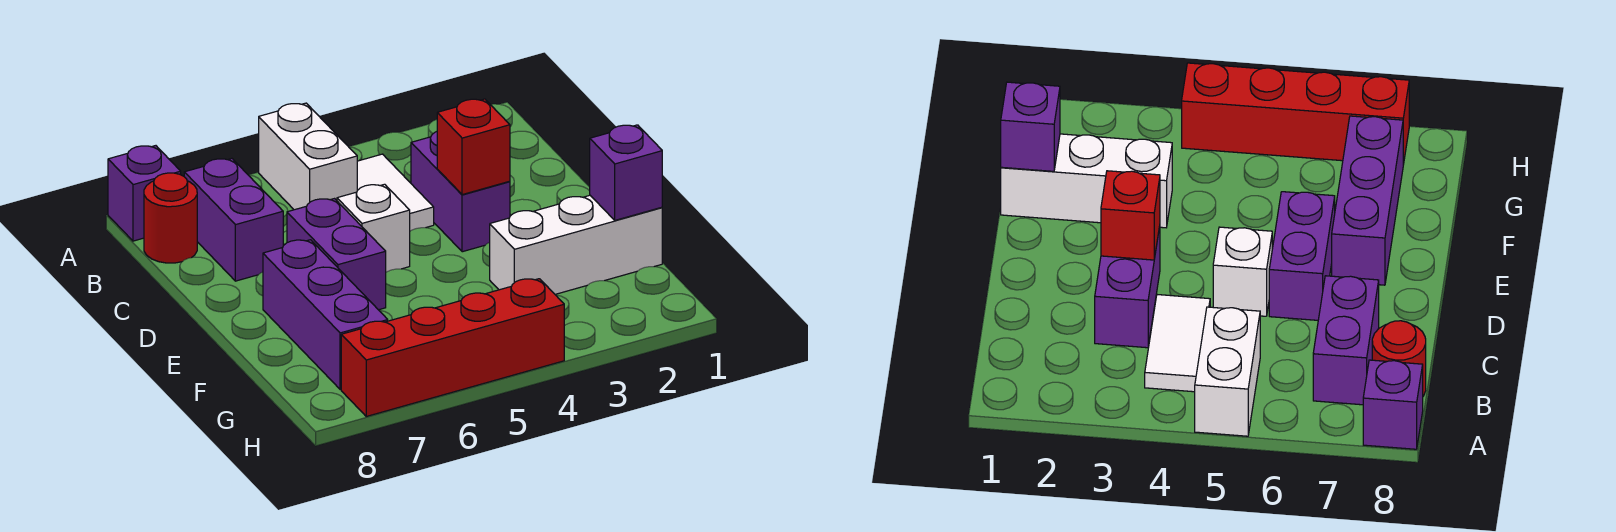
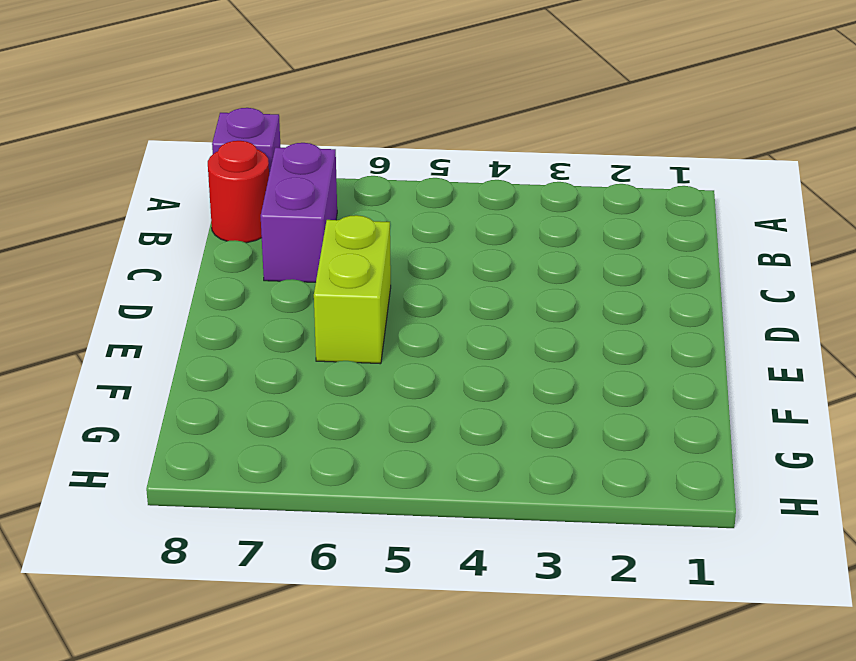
lime 1x2 brick [314,215,391,364] -> purple 1x2 brick [287,199,386,310]
none -> white 1x2 brick [259,103,357,210]
none -> white 1x2 tile [357,154,434,231]
none -> purple 1x2 brick [411,132,510,252]

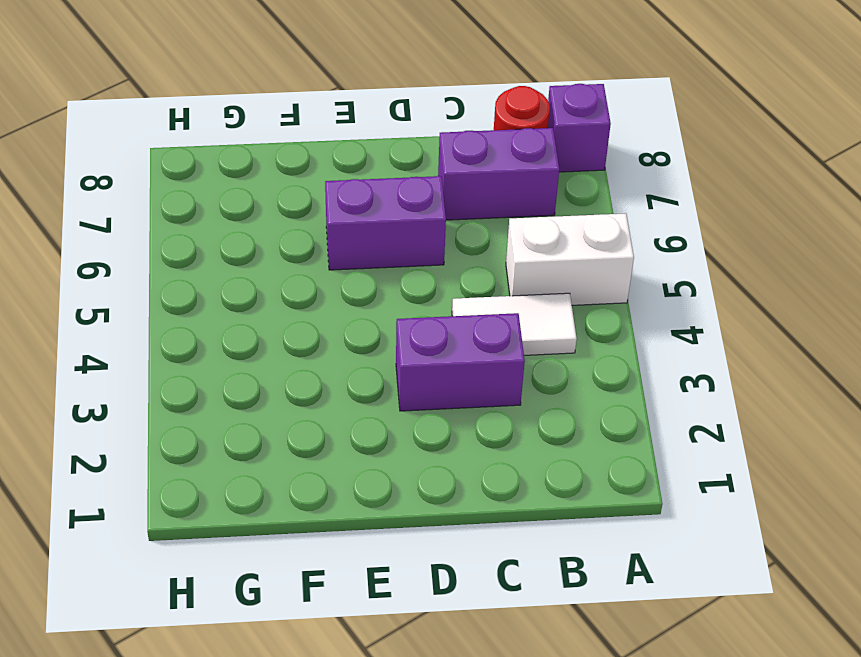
none -> white 1x1 brick [337,184,410,272]
none -> purple 1x3 brick [263,240,388,389]
none -> white 1x3 brick [490,195,662,294]

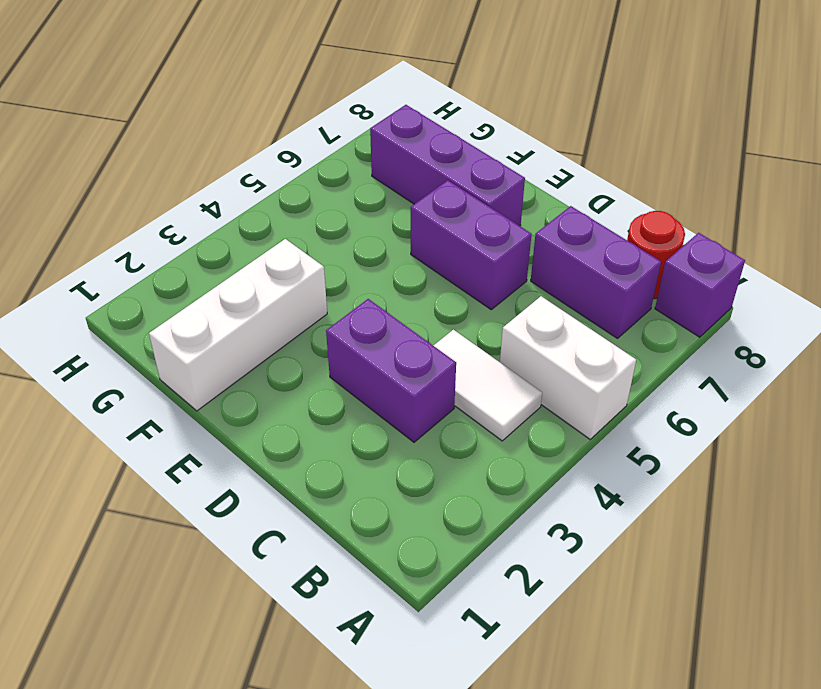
none -> white 1x1 brick [337,184,410,272]
none -> red 1x4 brick [341,279,564,416]
none -> red 1x1 brick [437,99,510,195]

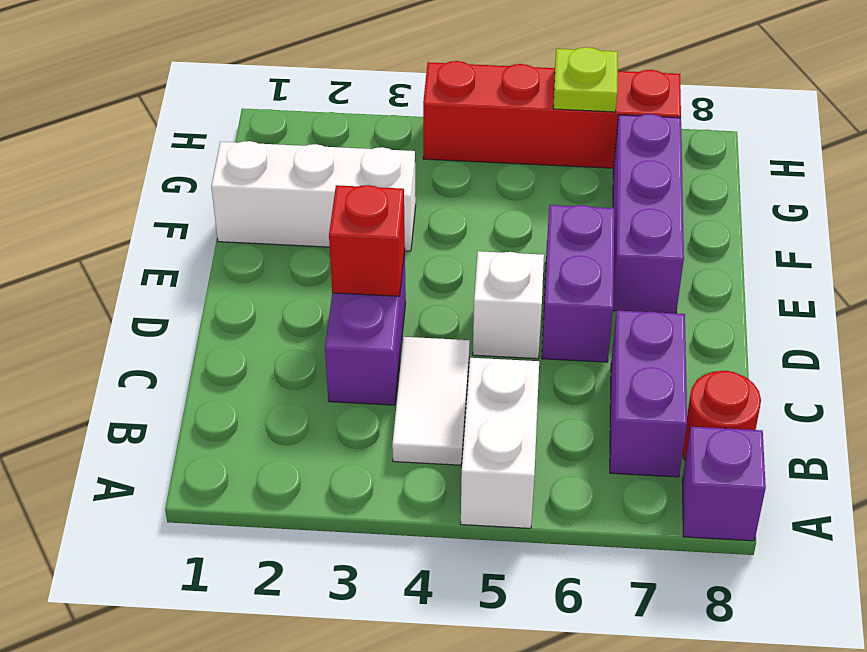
lime 1x1 plate [553,47,618,112] -> none
none -> purple 1x1 brick [590,125,662,220]

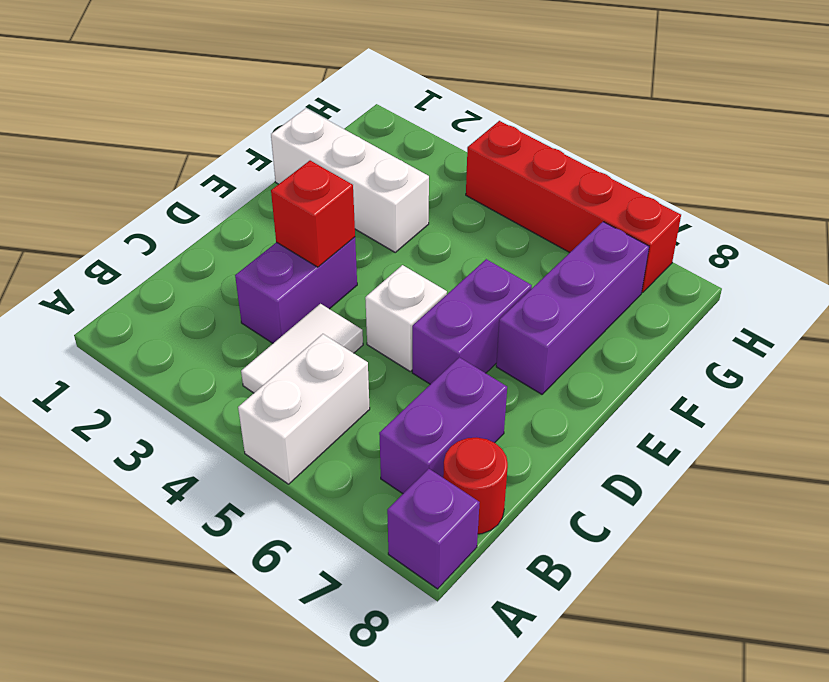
none -> purple 1x1 brick [590,125,662,220]

